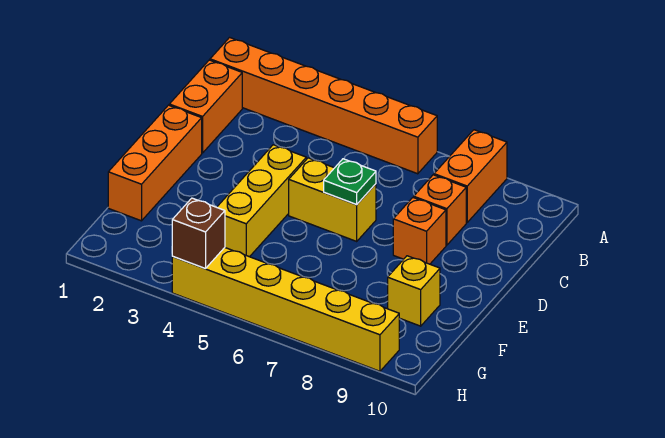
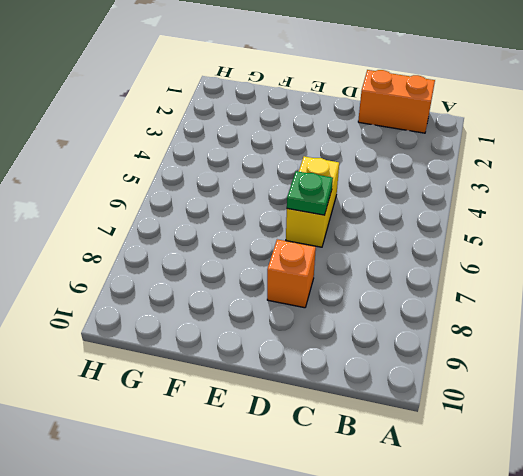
none -> orange 1x6 brick [210,38,437,174]
none -> orange 1x2 brick [434,130,507,222]
none -> orange 1x1 brick [414,175,466,245]

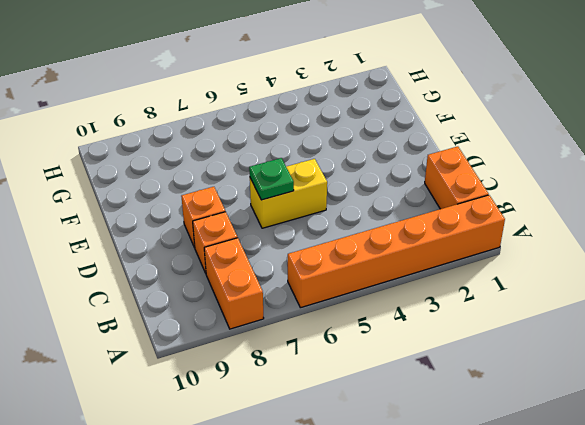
none -> orange 1x3 brick [108,105,202,221]
none -> yellow 1x3 brick [217,145,306,257]
none -> yellow 1x1 brick [388,256,440,326]

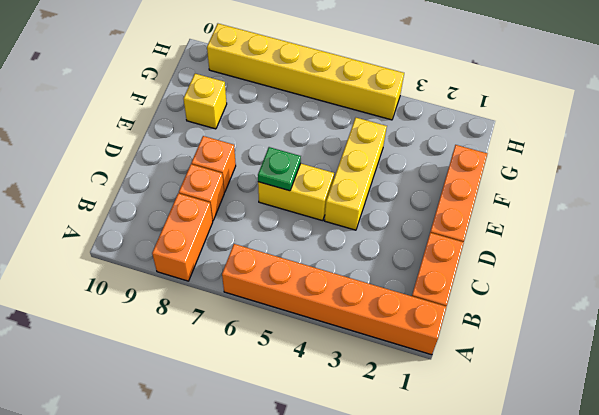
none -> brown 1x1 brick [172,198,225,269]

